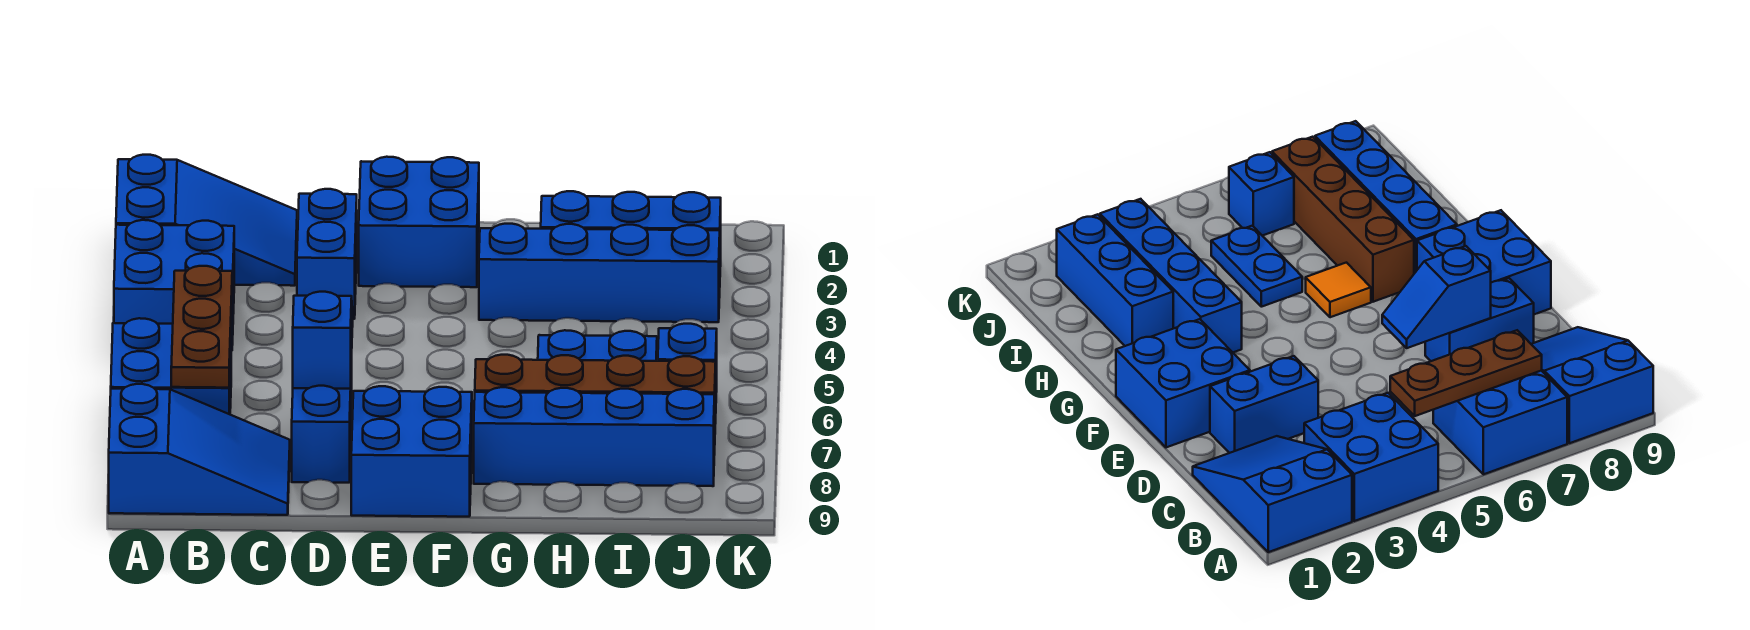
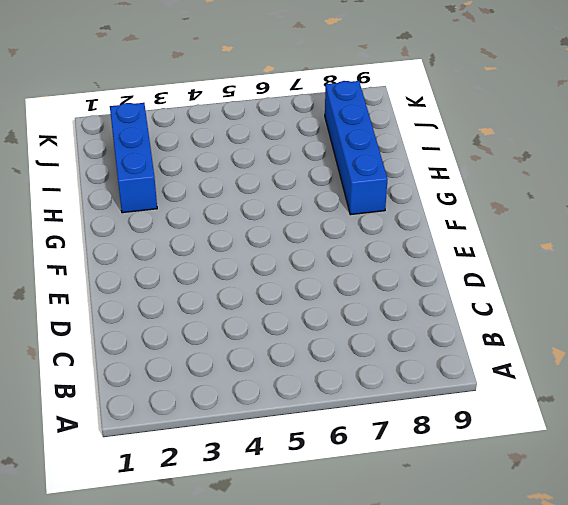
none -> blue 2x3 slope [116,155,297,286]
none -> blue 2x2 brick [114,220,234,351]
none -> blue 2x2 brick [111,318,231,414]

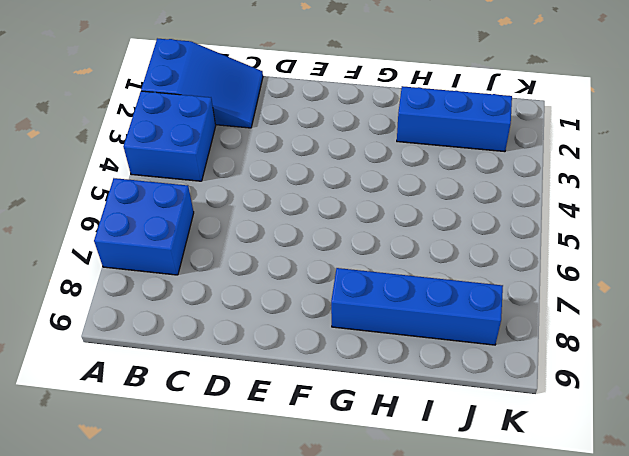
none -> blue 2x3 slope [109,384,290,515]
none -> blue 1x2 brick [297,189,357,319]
none -> blue 1x2 brick [292,360,352,483]

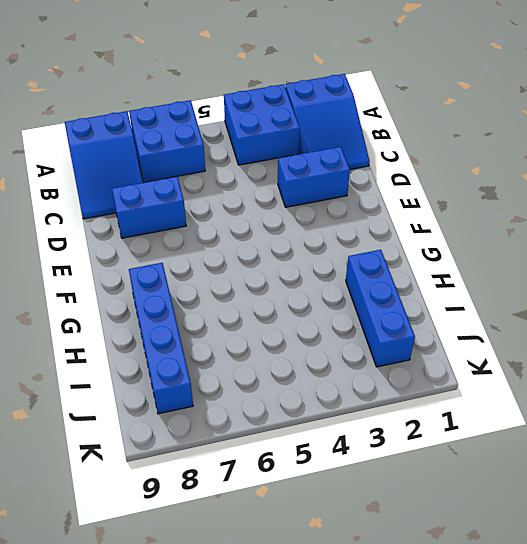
none -> blue 2x2 brick [359,157,479,287]
none -> blue 2x2 brick [351,386,472,517]
none -> blue 1x4 brick [479,224,720,322]

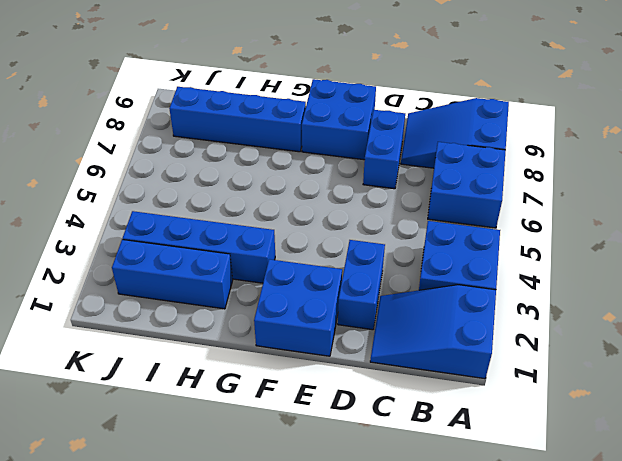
none -> orange 1x1 tile [1306,263,1371,317]
none -> brown 1x4 brick [475,355,716,424]
none -> blue 1x2 plate [538,330,657,361]

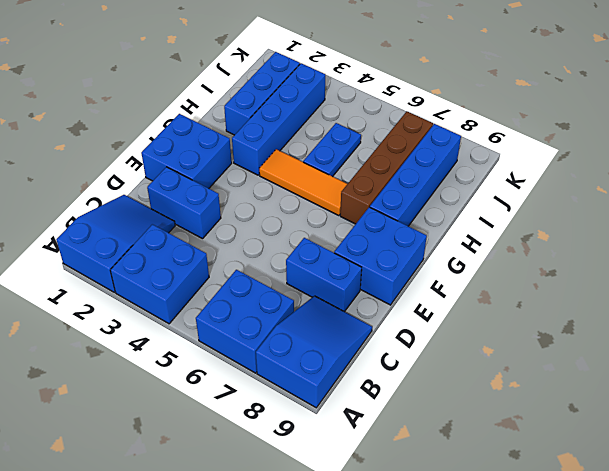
orange 1x3 tile [259,149,347,216] -> orange 1x1 tile [1306,263,1371,317]
none -> blue 1x1 brick [658,324,717,392]
none -> brown 1x3 plate [171,266,232,388]
none -> blue 1x2 slope [293,292,353,389]

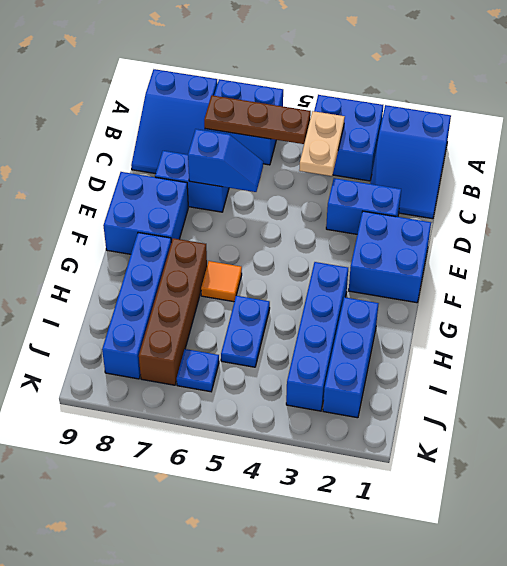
tan 1x2 plate [299,111,345,176] -> none
blue 1x1 plate [177,349,219,392] -> blue 1x1 brick [658,324,717,392]

